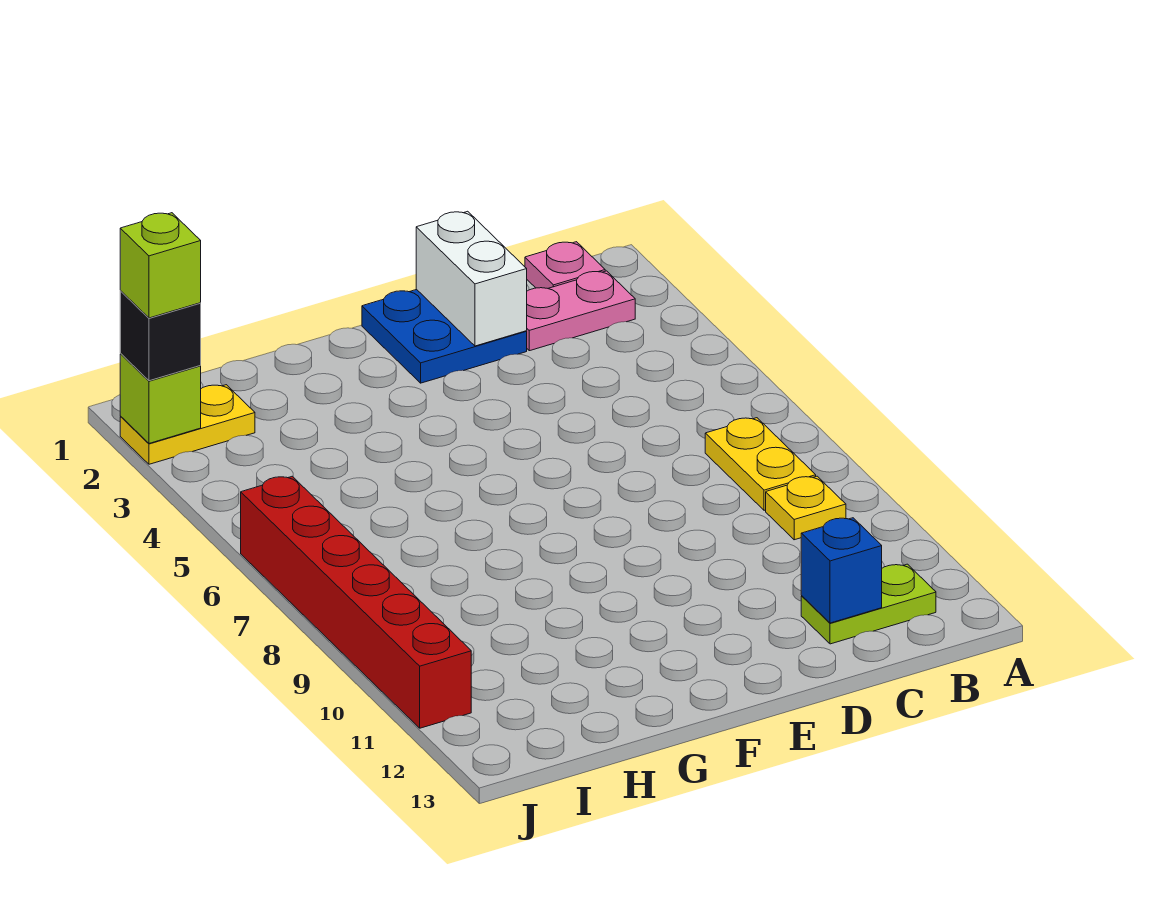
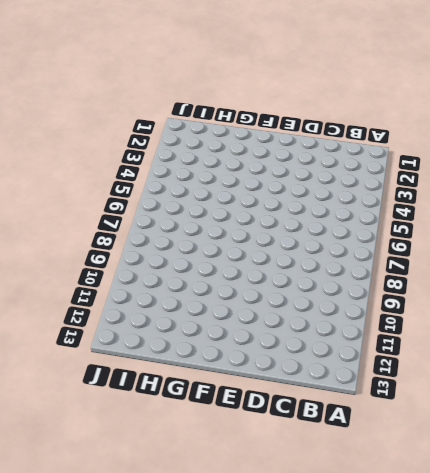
none -> pink 1x1 plate [525,242,605,288]
none -> pink 1x2 plate [527,271,635,351]
none -> yellow 1x2 plate [705,418,816,510]

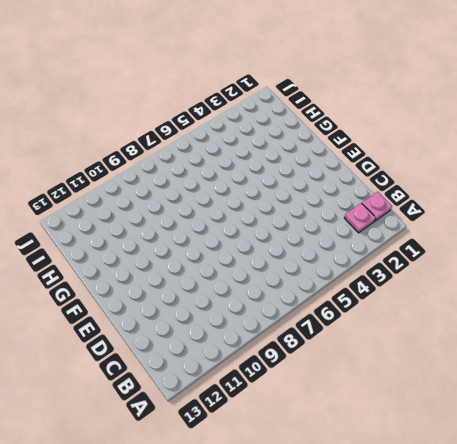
pink 1x1 plate [344,203,376,233] -> pink 1x2 plate [527,271,635,351]
none -> yellow 1x2 plate [705,418,816,510]
none -> yellow 1x1 plate [766,476,846,540]
none -> lime 1x2 plate [801,564,936,644]

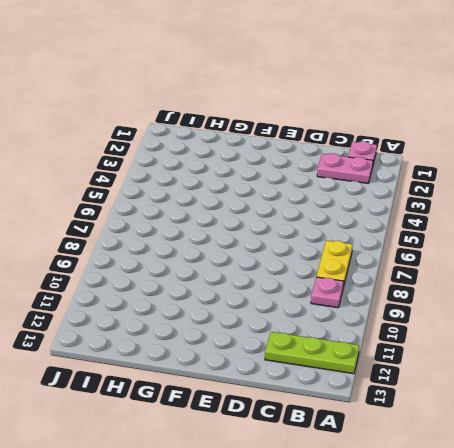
lime 1x3 plate [265,332,359,374] -> lime 1x2 plate [801,564,936,644]
pink 1x1 plate [311,277,344,308] -> yellow 1x1 plate [766,476,846,540]
none -> blue 2x2 plate [362,289,527,383]
none -> yellow 1x2 plate [120,385,255,464]
none -> red 1x6 brick [241,476,471,728]

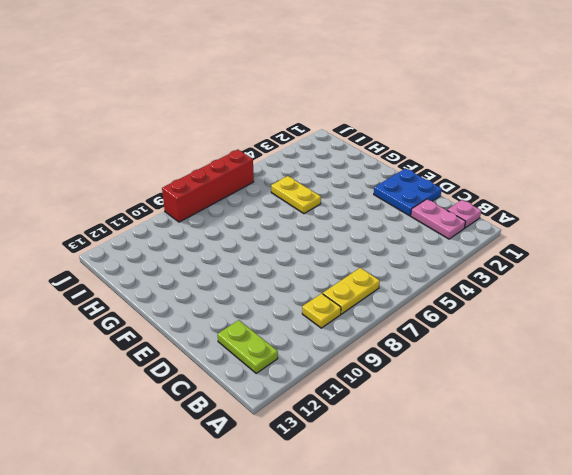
yellow 1x2 plate [271,176,321,214] -> yellow 1x2 plate moved to [120,385,255,464]
red 1x4 brick [162,150,254,222] -> red 1x6 brick [241,476,471,728]
none -> blue 1x1 brick [801,518,882,623]
none -> white 1x2 brick [416,211,527,346]
none -> lime 1x1 brick [120,354,201,443]

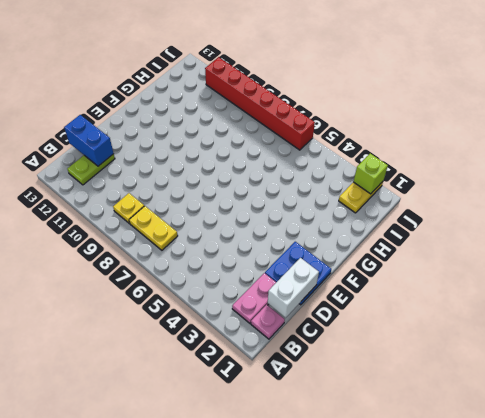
white 1x2 brick [268,258,319,318] -> white 1x2 brick turned to [416,211,527,346]
blue 1x2 brick [64,115,114,166] -> blue 1x1 brick [801,518,882,623]
none -> black 1x1 brick [120,291,201,381]
none -> lime 1x1 brick [120,213,201,318]

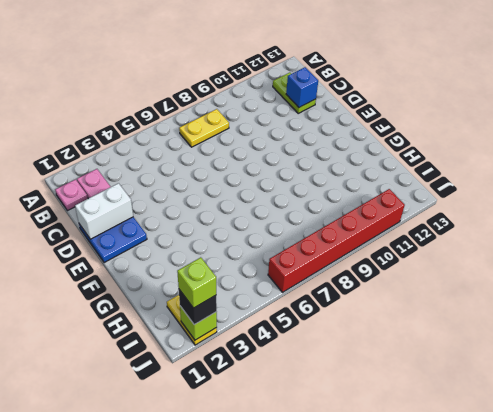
none -> yellow 1x1 plate [766,476,846,540]

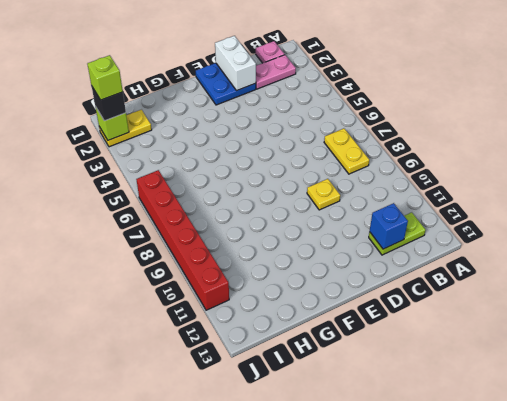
yellow 1x1 plate [307,179,340,210] -> yellow 1x1 plate moved to [766,476,846,540]

